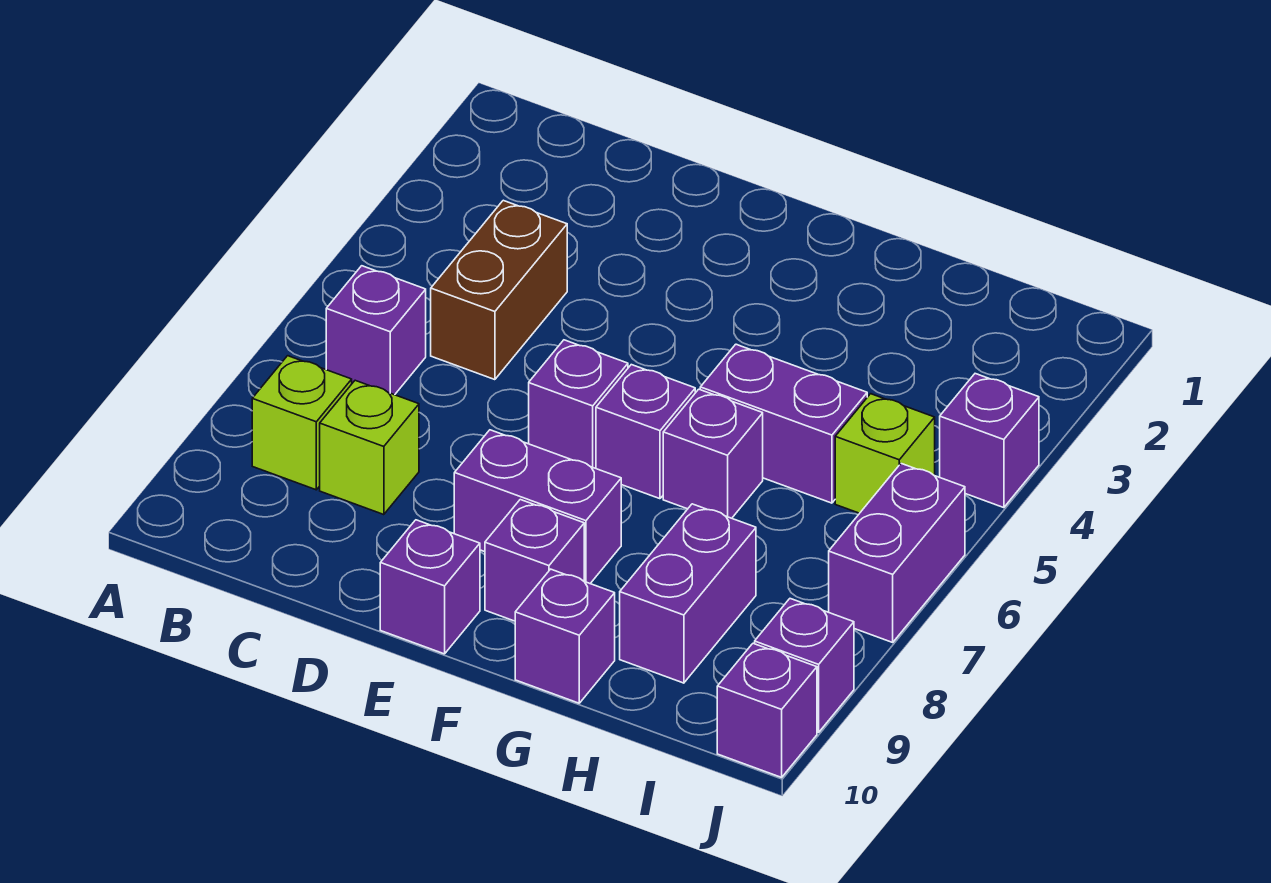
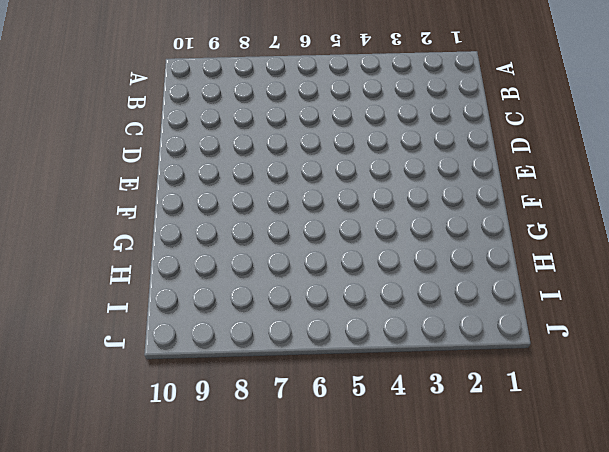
none -> purple 1x1 brick [326,266,426,395]
none -> lime 1x1 brick [252,356,352,490]
none -> brown 1x2 brick [431,200,567,380]

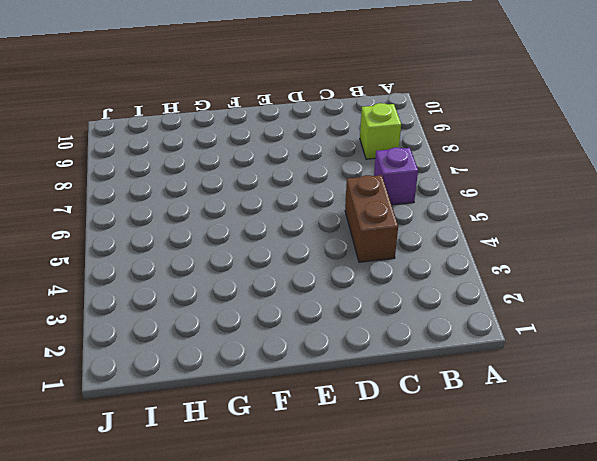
none -> lime 1x1 brick [320,380,419,515]
none -> purple 1x1 brick [529,340,628,468]
none -> purple 1x2 brick [454,430,621,583]

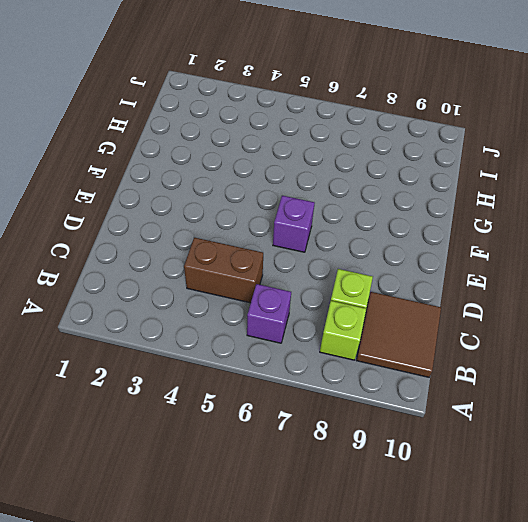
brown 2x2 tile [356,292,441,377] -> none
none -> purple 1x2 brick [454,430,621,583]
none -> purple 1x1 brick [380,520,480,654]
none -> purple 1x1 brick [596,365,695,499]

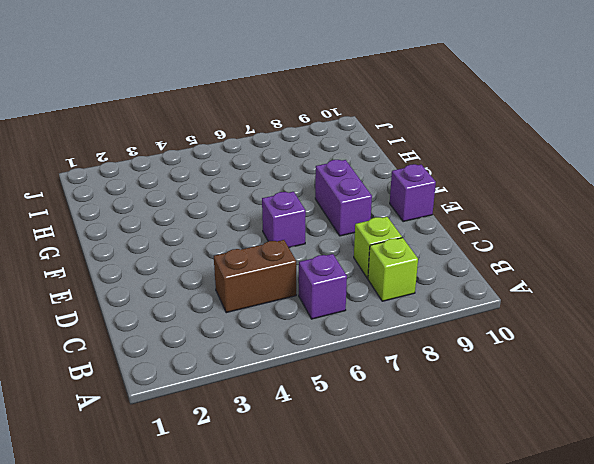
none -> purple 1x1 brick [596,365,695,499]
none -> purple 1x1 brick [485,500,584,621]
none -> purple 1x2 brick [700,344,867,503]

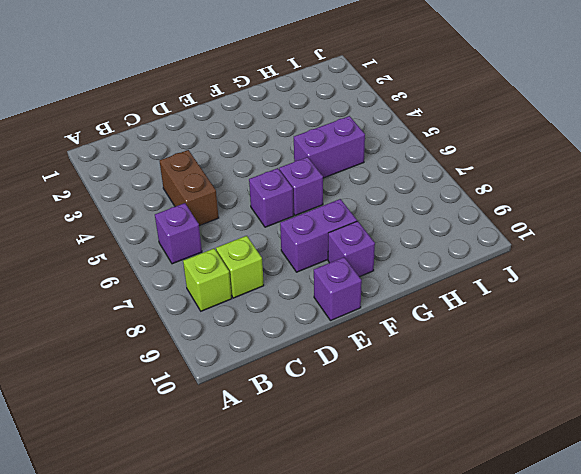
none -> purple 1x1 brick [663,389,763,518]
none -> purple 1x1 brick [515,569,615,703]
none -> purple 1x2 brick [620,504,756,683]

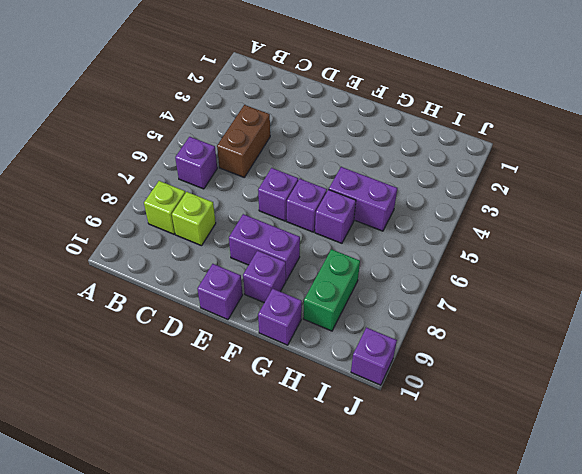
green 1x2 brick [303,249,360,331] -> purple 1x2 brick [620,504,756,683]
none -> lime 1x1 brick [835,394,935,513]
none -> purple 1x1 brick [940,374,1039,508]
none -> purple 1x2 brick [829,464,965,642]

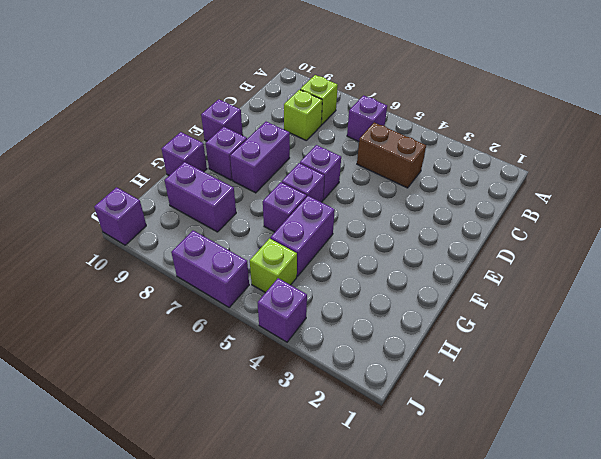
none -> purple 1x1 brick [755,599,854,732]

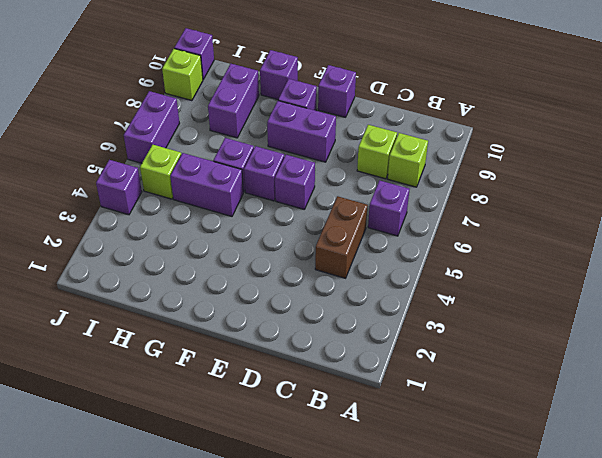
lime 1x1 brick [162,49,203,101] -> purple 1x1 brick [755,599,854,732]

